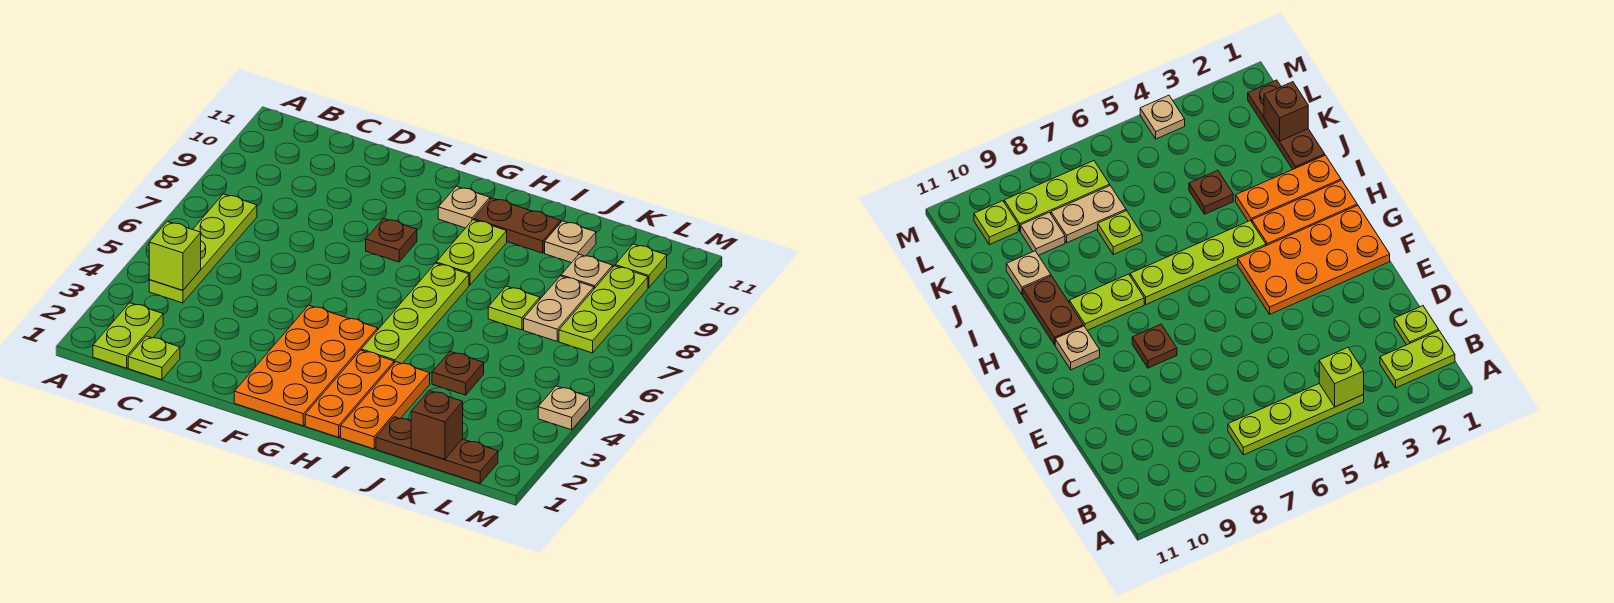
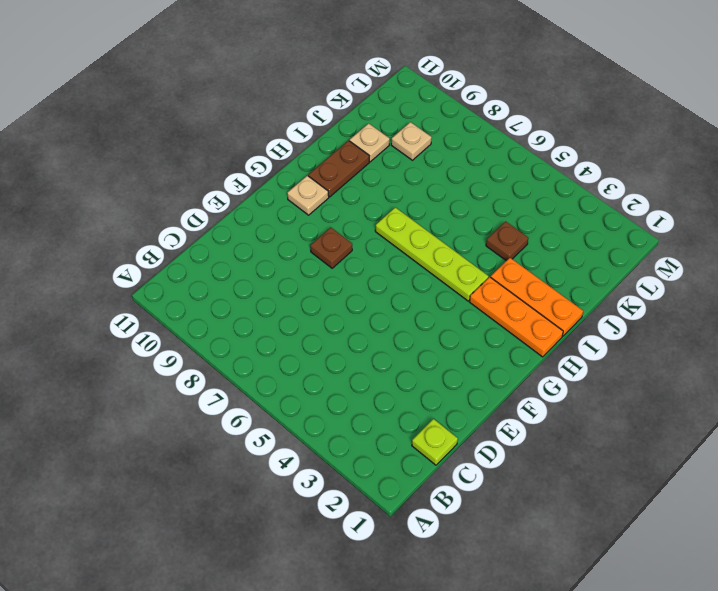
none -> lime 1x2 plate [93,303,163,368]
none -> lime 1x4 plate [149,194,257,303]
none -> orange 2x4 plate [234,305,378,426]

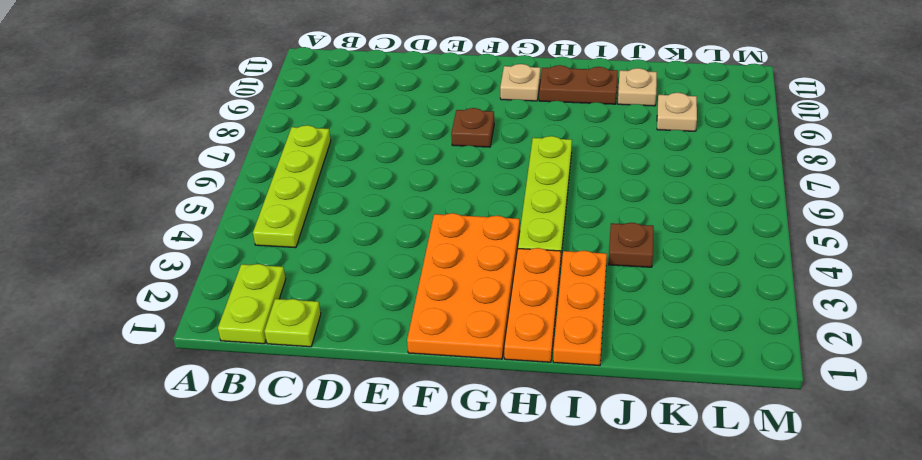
none -> lime 1x2 plate [436,220,507,285]
none -> brown 1x3 plate [376,417,498,483]
none -> lime 1x1 plate [488,286,540,330]

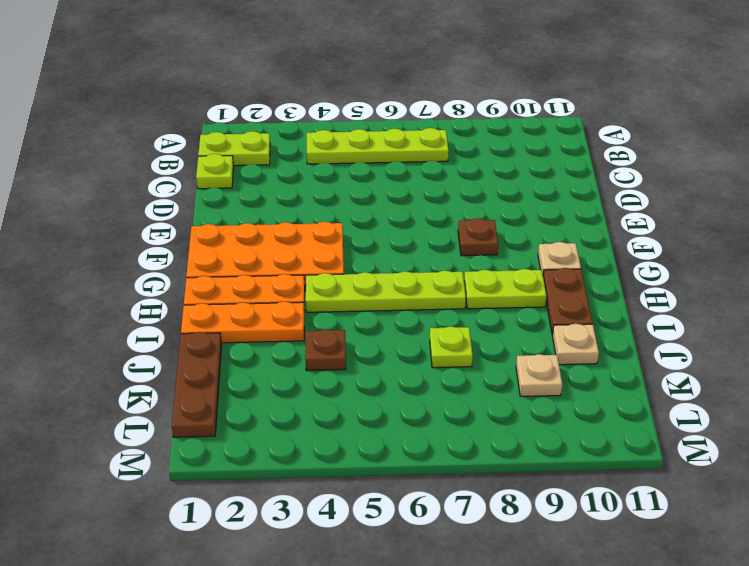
none -> tan 1x2 plate [524,276,594,341]
none -> lime 1x3 plate [559,266,648,353]
none -> lime 1x1 plate [615,244,667,288]

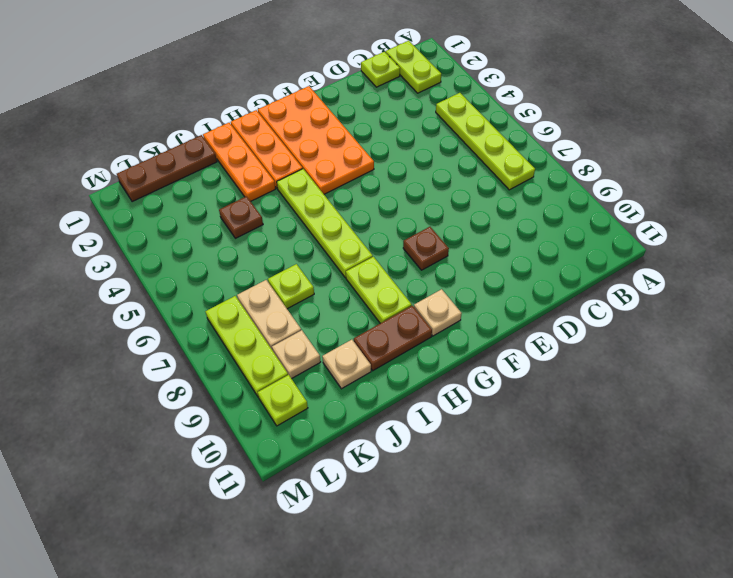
none -> tan 1x1 plate [538,386,590,430]
none -> lime 1x1 brick [149,221,201,290]
none -> brown 1x1 brick [411,390,463,459]

